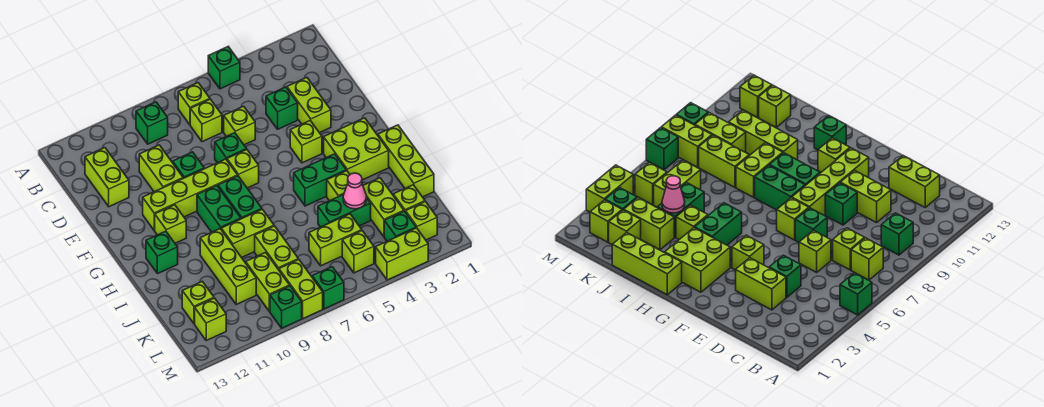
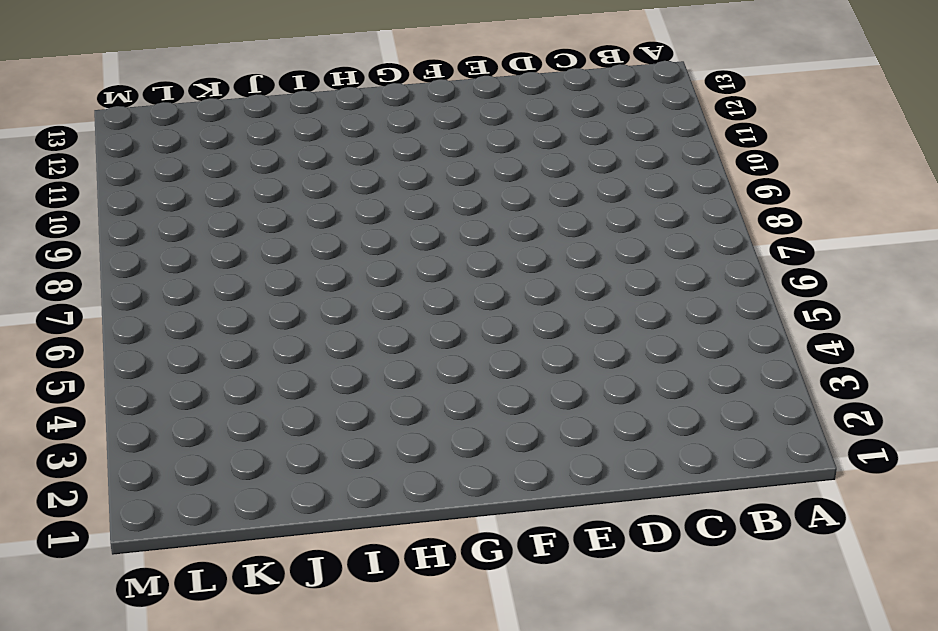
none -> green 1x1 brick [208,47,240,89]
none -> lime 1x1 brick [178,83,210,125]
none -> green 1x1 brick [136,102,168,144]
none -> lime 1x1 brick [190,99,222,142]

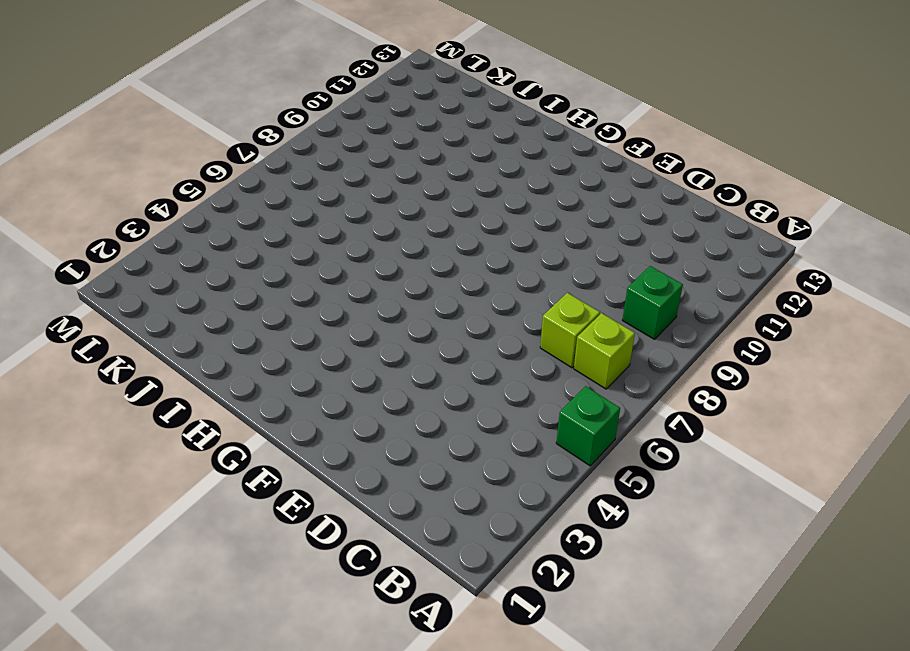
none -> lime 1x2 brick [85,148,129,207]
none -> lime 1x2 brick [287,78,331,133]
none -> green 1x1 brick [266,87,298,129]
none -> lime 1x1 brick [224,106,255,145]

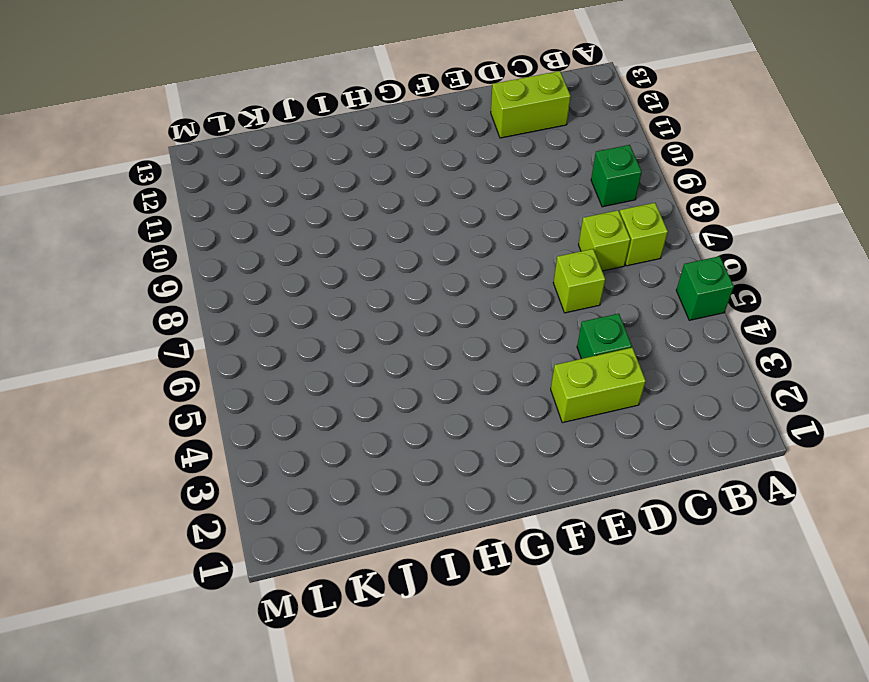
none -> lime 1x2 brick [139,145,183,192]
none -> green 1x1 brick [215,133,247,163]
none -> green 1x1 brick [173,152,204,178]
none -> lime 1x1 brick [290,121,322,163]

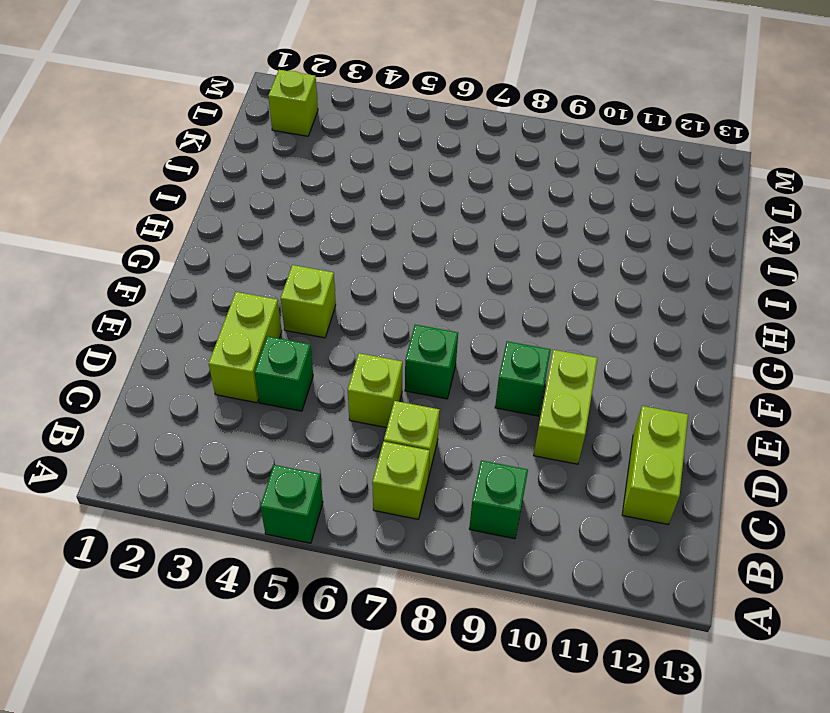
none -> lime 1x1 brick [227,150,259,188]
none -> lime 1x4 brick [143,159,238,230]
none -> lime 2x2 brick [324,118,389,180]
none -> green 1x2 brick [218,176,262,219]

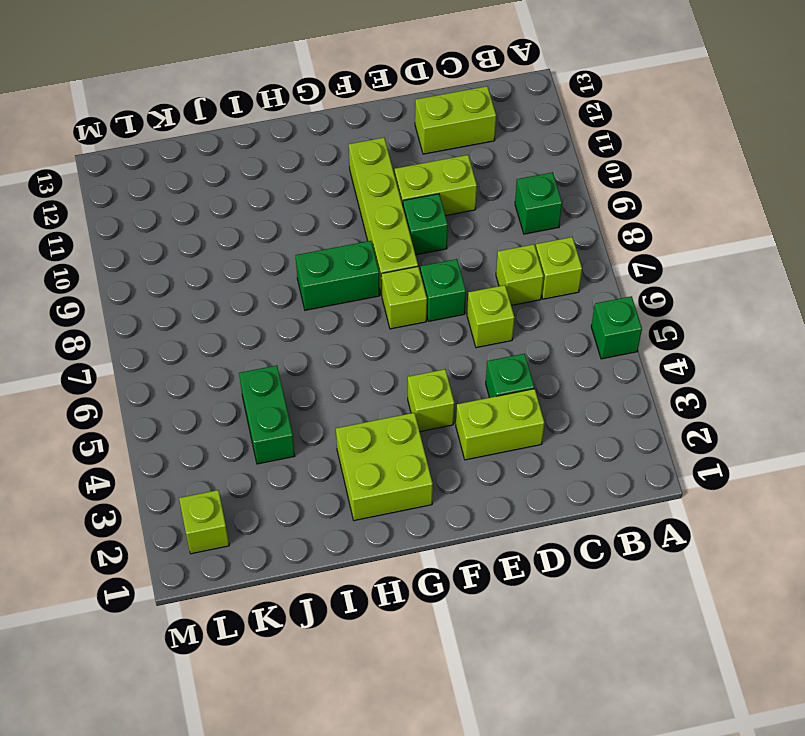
none -> green 1x2 brick [197,186,241,232]
none -> lime 1x1 brick [154,205,186,243]
none -> lime 1x3 brick [378,125,434,197]
none -> green 1x2 brick [294,154,346,206]

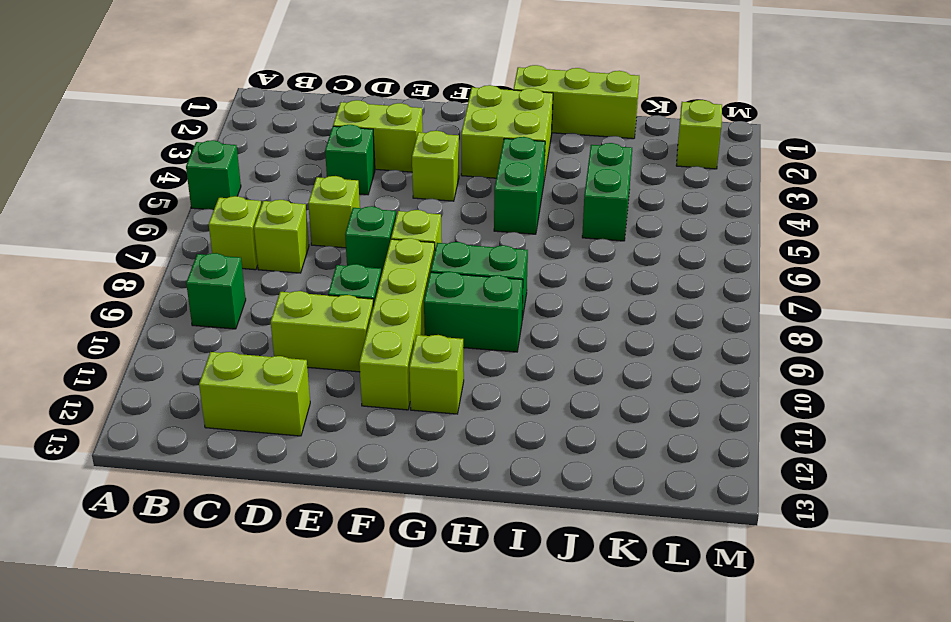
none -> green 1x1 brick [146,231,178,274]
none -> lime 1x1 brick [327,171,350,201]
none -> lime 1x2 brick [221,209,274,257]
none -> lime 1x3 brick [200,229,256,304]

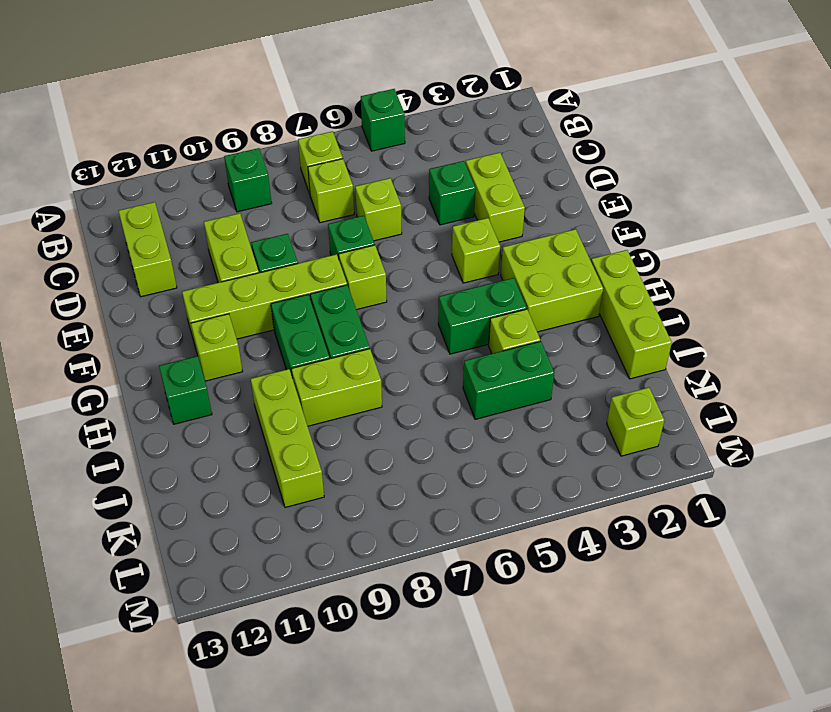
none -> lime 1x2 brick [363,178,404,237]
none -> lime 1x2 brick [255,226,298,270]
none -> lime 1x1 brick [393,185,425,212]
none -> lime 1x2 brick [309,214,362,266]

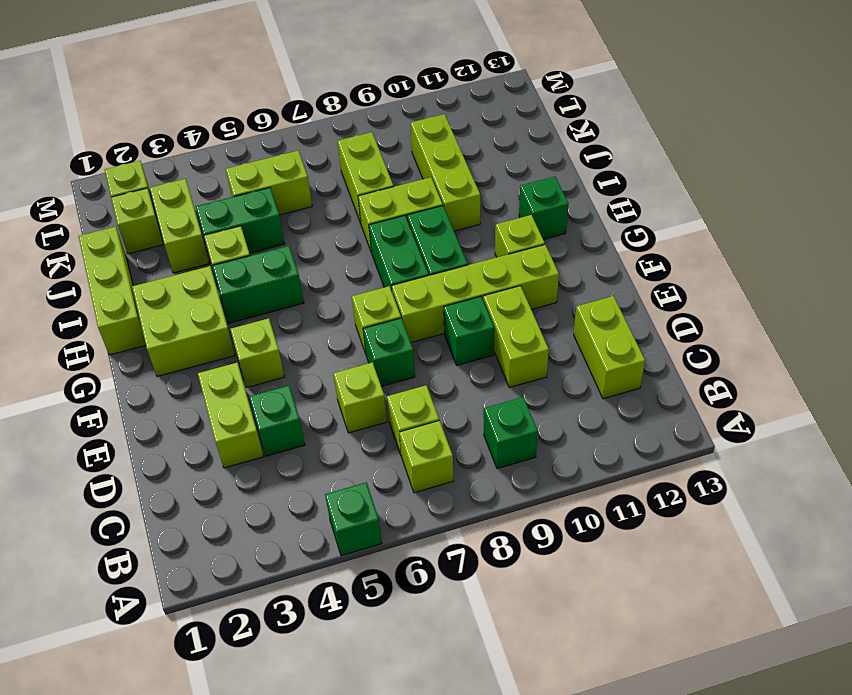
none -> lime 1x2 brick [246,252,290,312]
none -> lime 1x1 brick [182,281,214,324]
none -> green 1x1 brick [384,211,416,241]
none -> lime 1x1 brick [342,231,374,273]

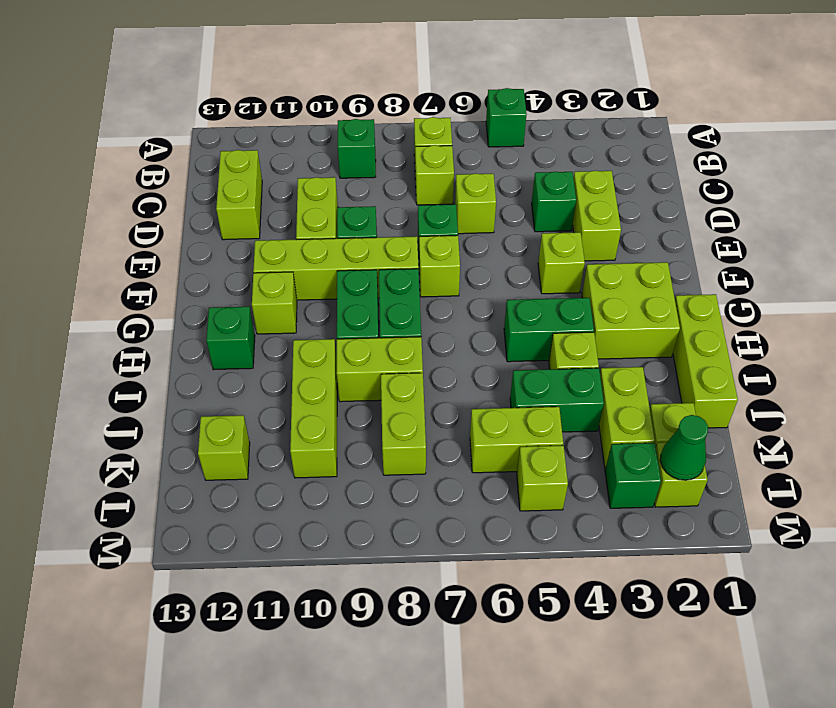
green 1x1 cone [660,415,708,480] -> none
none -> lime 1x2 brick [246,252,290,312]
none -> lime 1x2 brick [279,259,323,318]
none -> lime 1x1 brick [195,298,226,340]
none -> lime 1x2 brick [376,228,428,280]

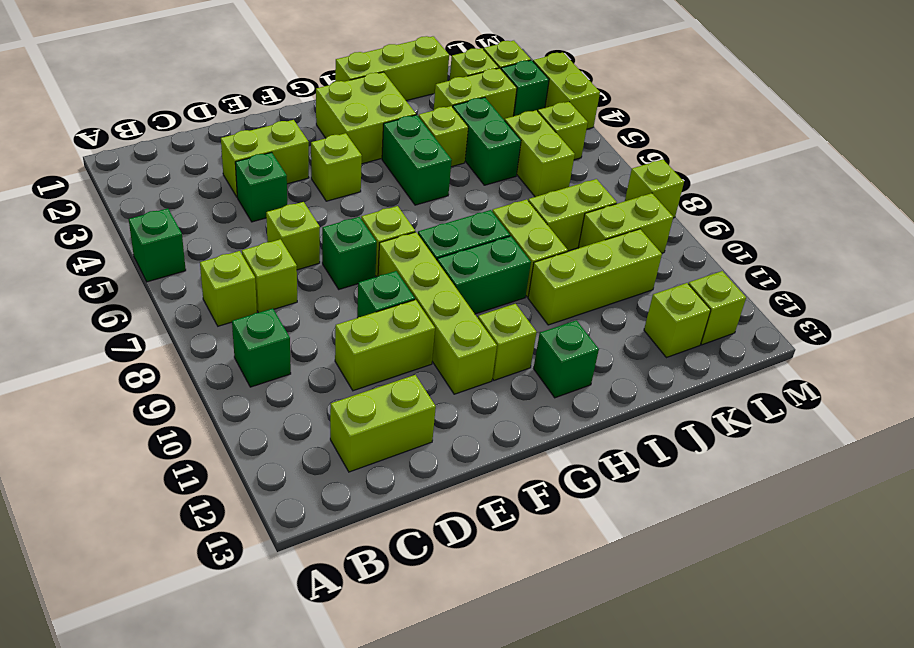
lime 1x1 brick [625,159,684,218] -> lime 1x2 brick [279,259,323,318]
none -> green 1x1 brick [312,267,344,309]
none -> green 1x1 brick [270,286,302,328]
none -> pink 1x1 cone [343,173,366,209]

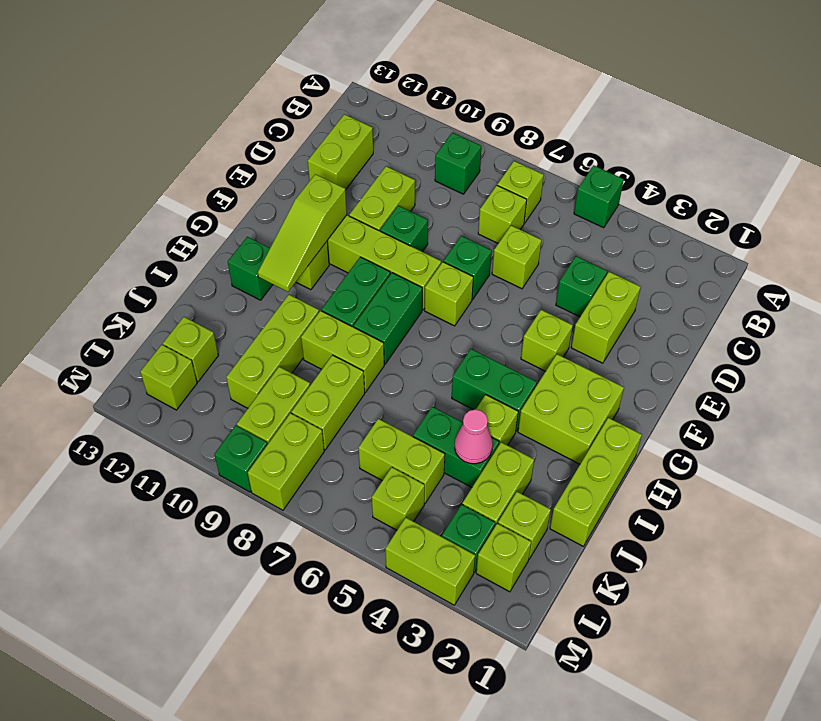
lime 1x3 slope [258,174,347,292] -> none
none -> green 1x1 brick [312,267,344,309]

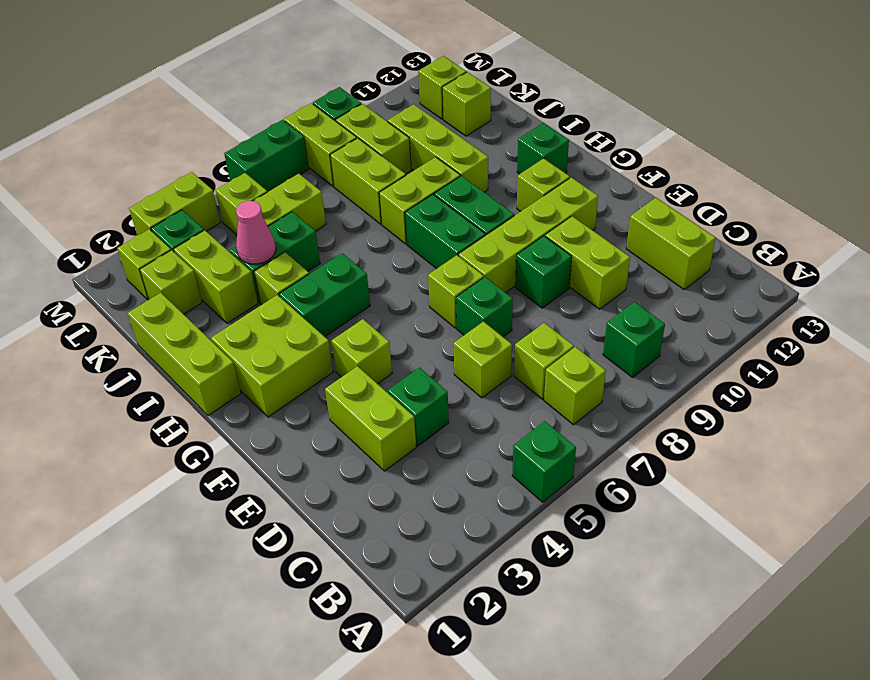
green 1x2 brick [224,120,309,192] -> green 1x1 brick [312,267,344,309]

